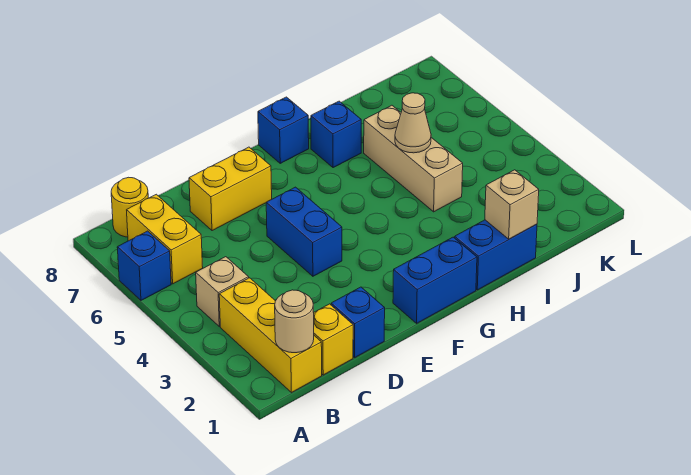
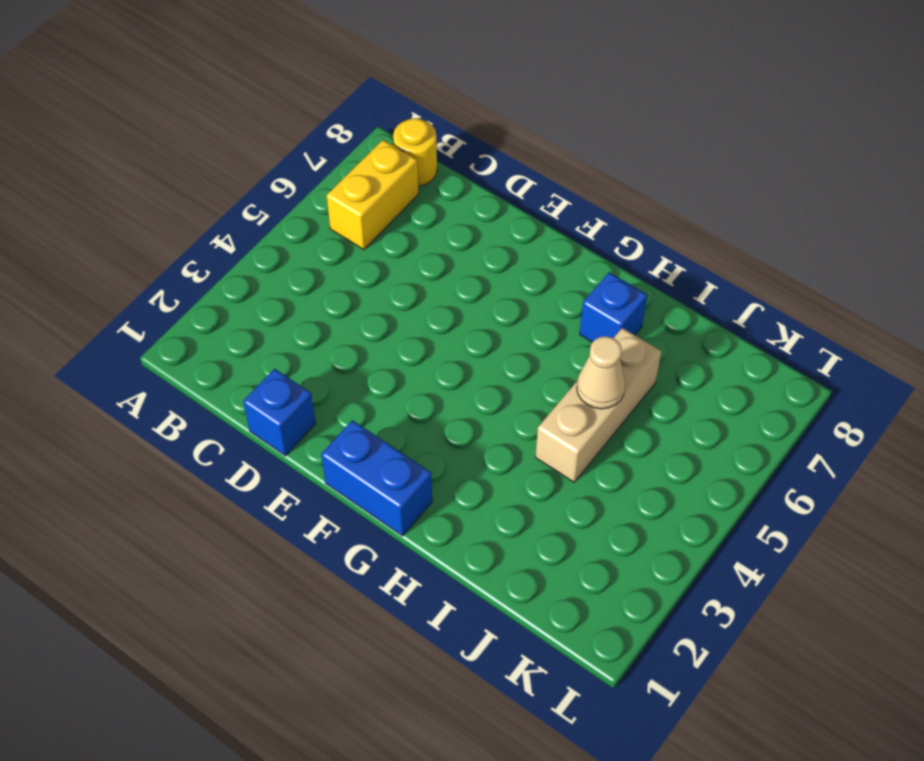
none -> blue 1x1 brick [117,231,171,300]
none -> yellow 1x3 brick [219,278,322,393]
none -> tan 1x1 brick [196,257,249,326]

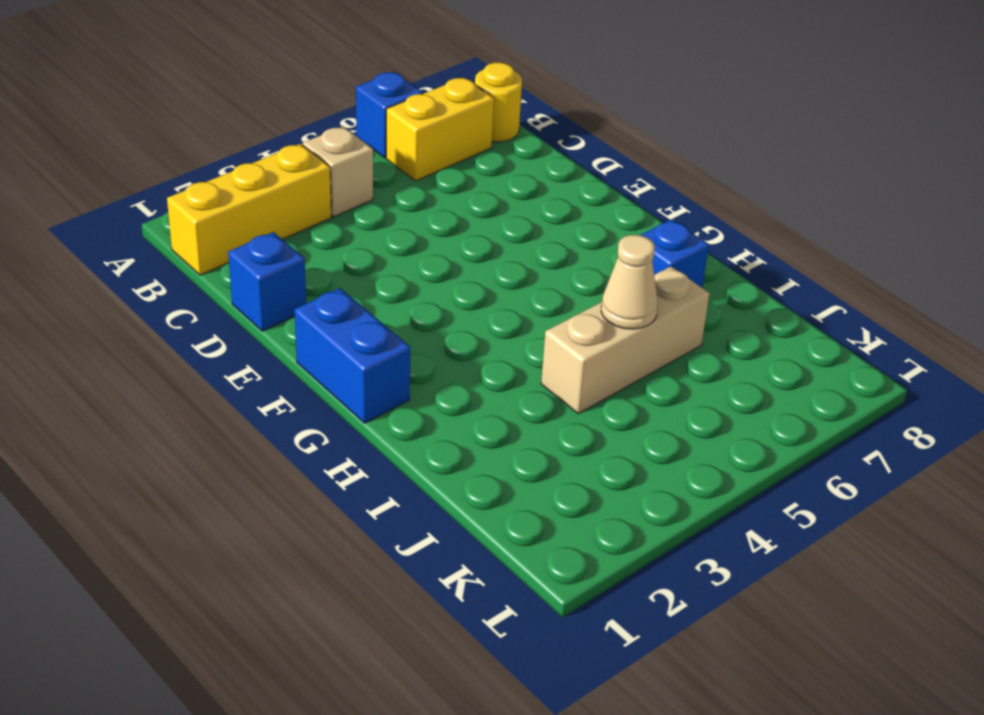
none -> yellow 1x1 brick [314,304,353,375]
none -> yellow 1x2 brick [189,147,272,231]
none -> blue 1x2 brick [266,187,342,276]

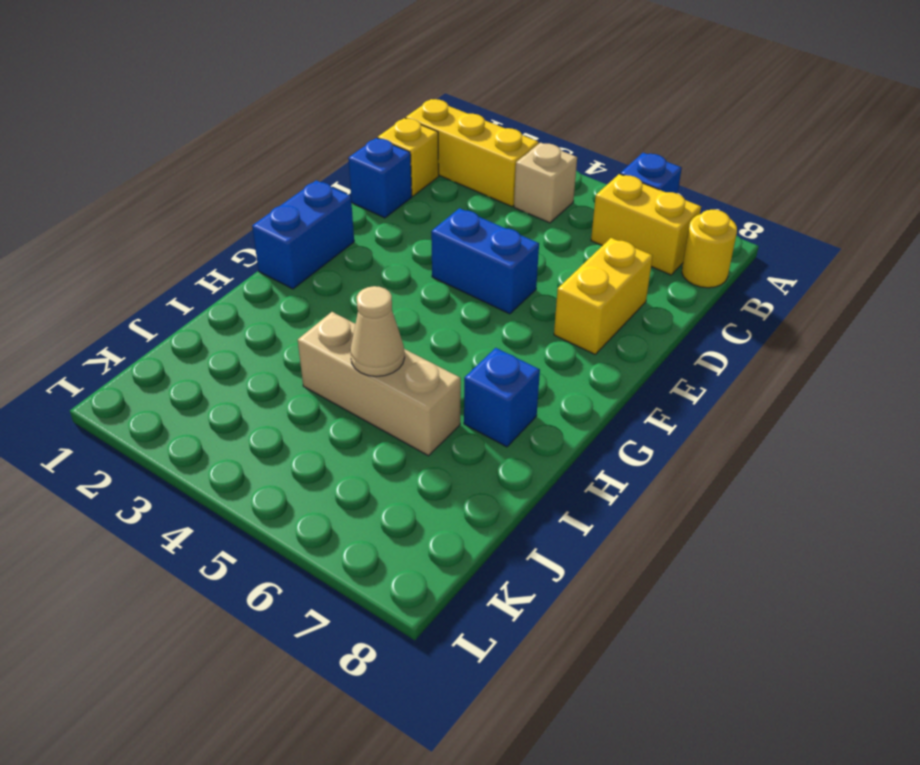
none -> blue 1x1 brick [258,97,309,163]
none -> blue 1x2 brick [455,220,537,290]
none -> tan 1x1 round brick [275,290,314,353]

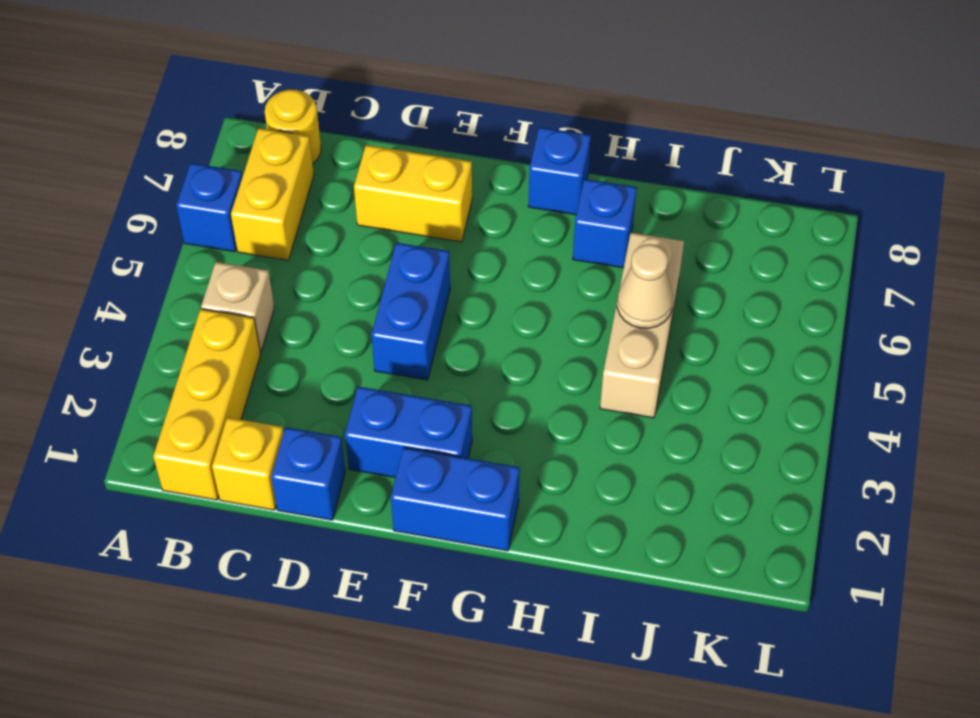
blue 1x2 brick [345,387,472,478] -> blue 1x2 brick moved to [455,220,537,290]
none -> tan 1x1 round brick [275,290,314,353]
none -> tan 1x1 brick [485,170,539,239]

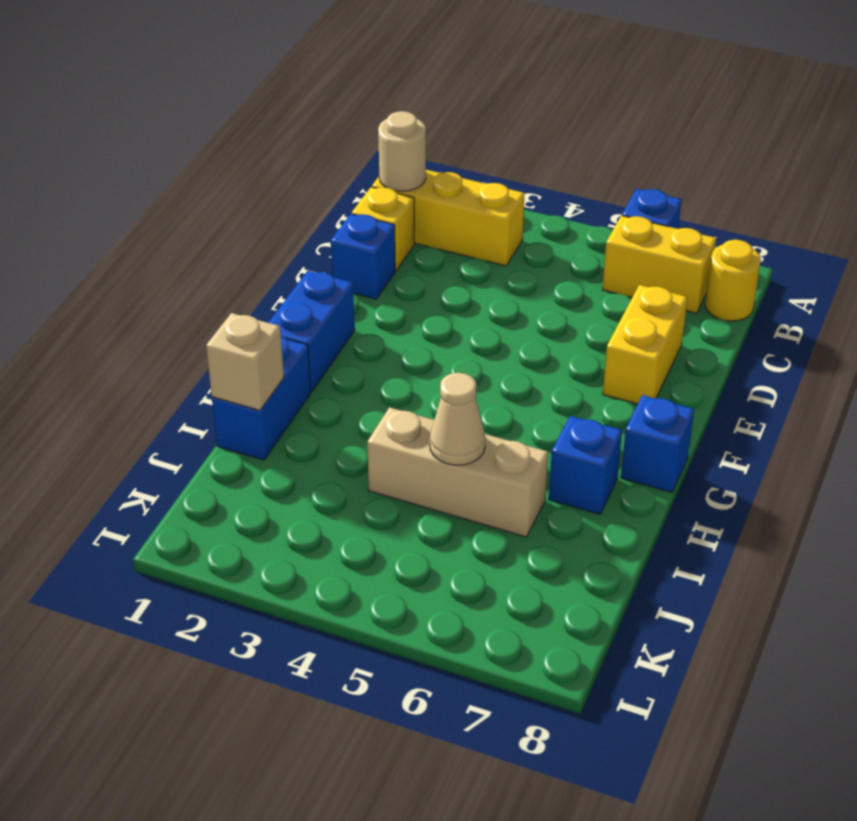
none -> tan 1x1 brick [196,257,249,326]
none -> blue 1x2 brick [266,187,342,276]

